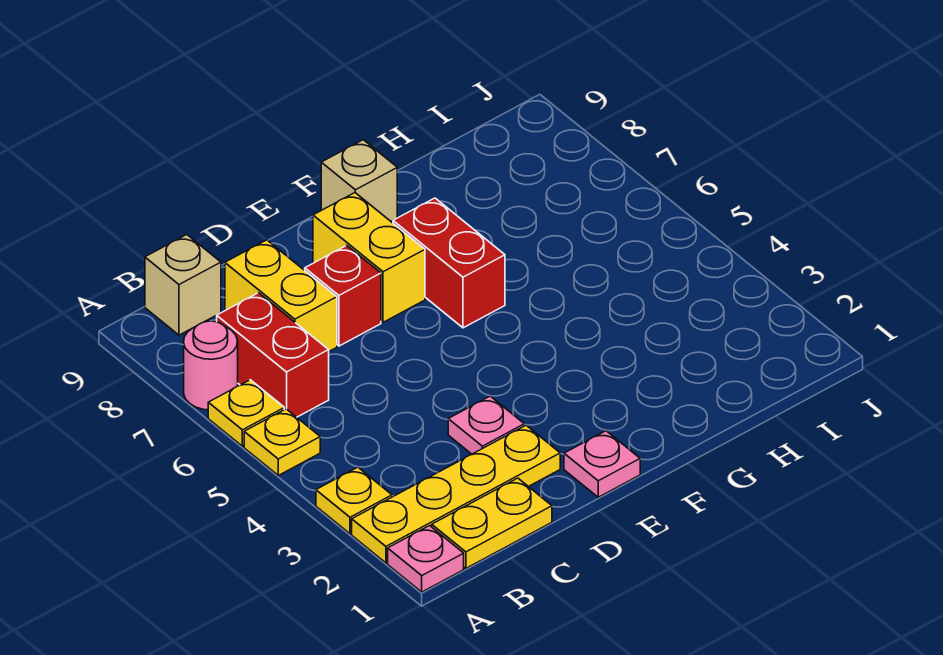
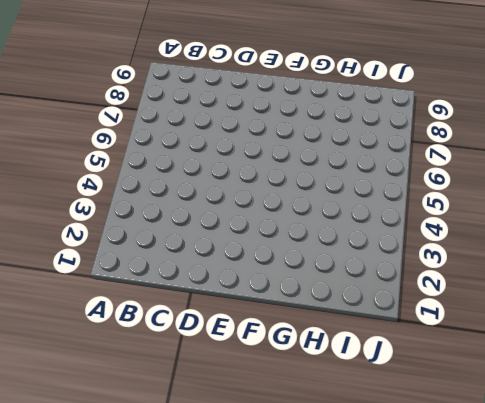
none -> pink 1x1 plate [388,526,464,592]
none -> yellow 1x4 plate [352,425,560,563]
none -> yellow 1x1 plate [316,467,392,534]

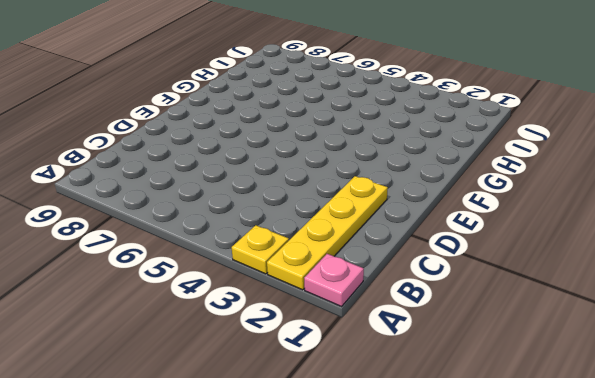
none -> yellow 1x1 plate [244,409,320,475]
none -> yellow 1x1 plate [208,380,284,446]
none -> pink 1x1 round brick [184,321,238,410]

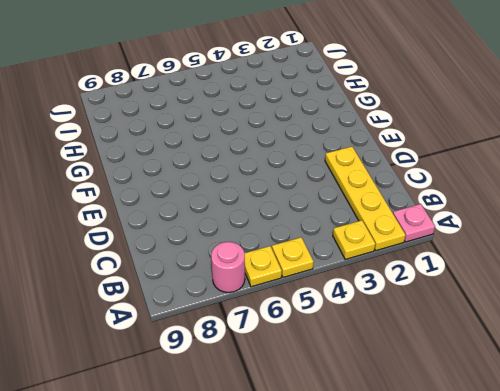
none -> yellow 1x2 plate [432,478,552,568]
none -> red 1x2 brick [217,293,329,417]
none -> tan 1x1 brick [145,235,221,335]

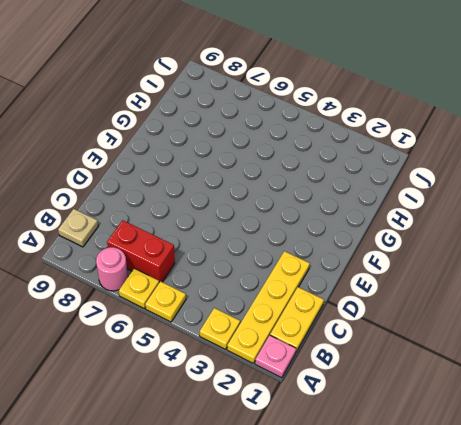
tan 1x1 plate [58,209,98,247] -> tan 1x1 brick [145,235,221,335]
none -> yellow 1x2 brick [225,240,337,351]
none -> pink 1x1 plate [448,396,524,454]
none -> red 1x1 brick [305,245,381,346]

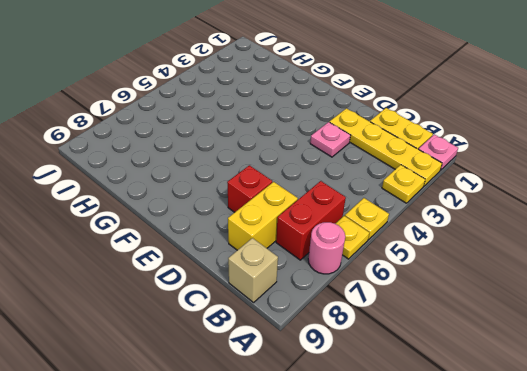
none -> pink 1x1 plate [564,431,640,497]
none -> yellow 1x2 brick [313,193,425,322]
none -> red 1x2 brick [393,198,505,328]

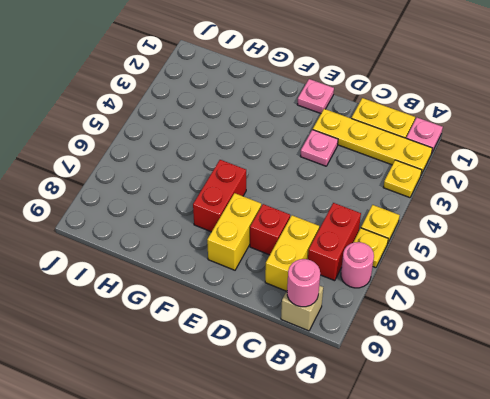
pink 1x1 round brick [287,259,320,307] -> none
none -> tan 1x1 brick [321,140,397,221]

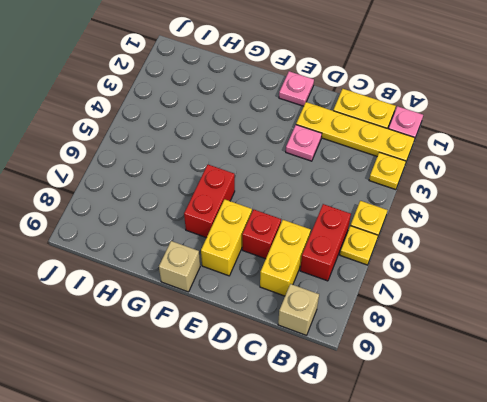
none -> pink 1x1 round brick [184,321,238,410]

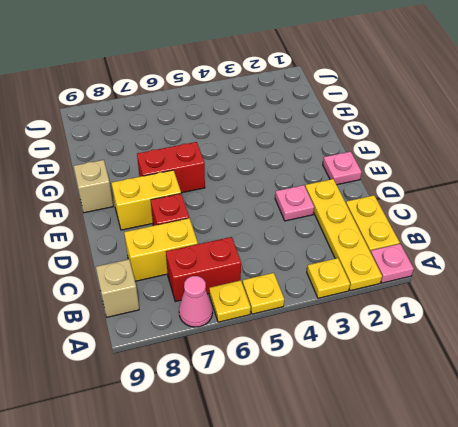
pink 1x1 cone [179,276,213,327] -> pink 1x1 round brick [184,321,238,410]

